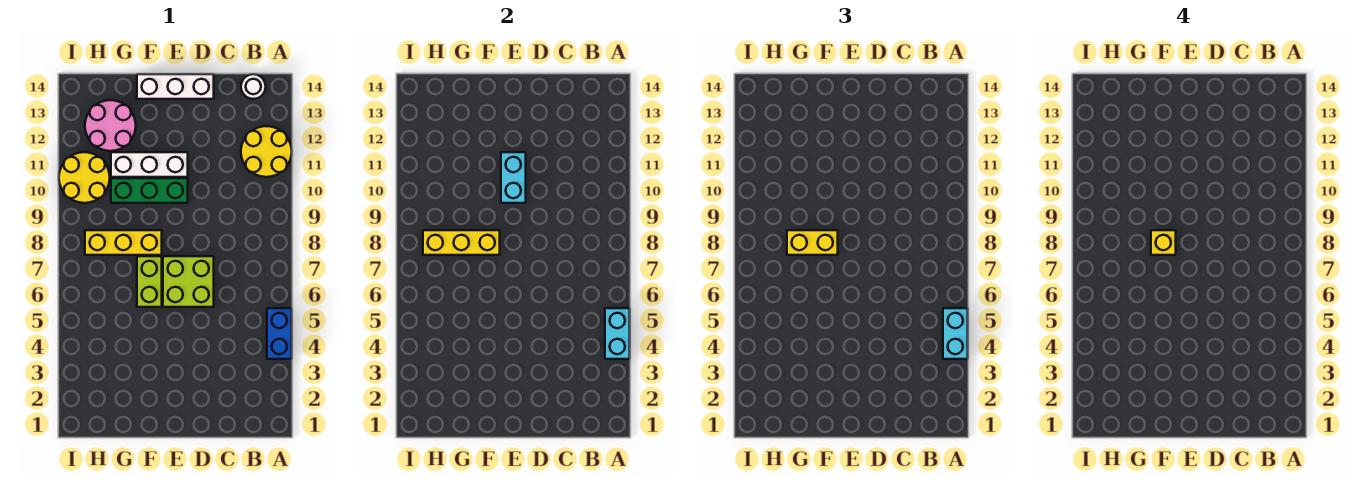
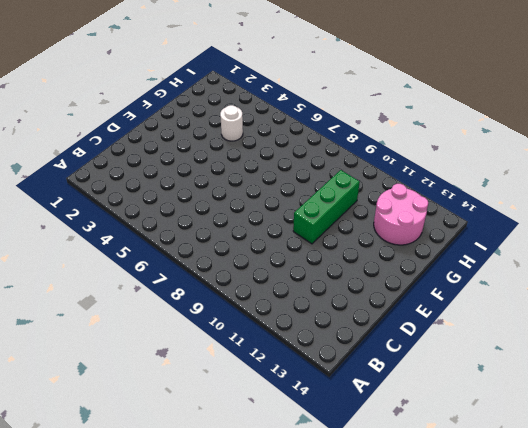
white 1x1 round brick [220,105,243,141] -> white 1x1 round brick moved to [241,74,266,99]
none -> blue 1x2 brick [267,308,292,359]
none -> yellow 2x2 round brick [241,126,292,177]
none -> lime 2x2 brick [163,256,214,307]

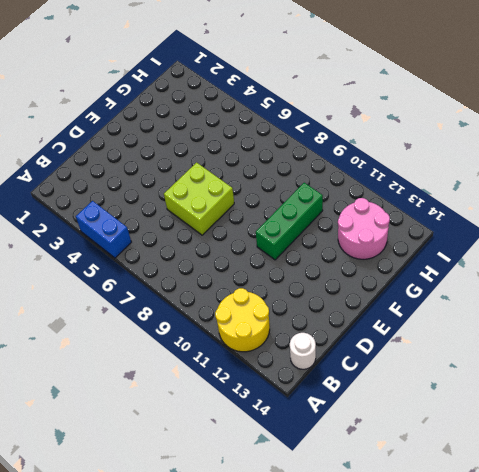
none -> white 1x3 brick [137,74,214,99]
none -> white 1x3 brick [111,152,188,177]
none -> lime 1x2 brick [137,256,162,307]

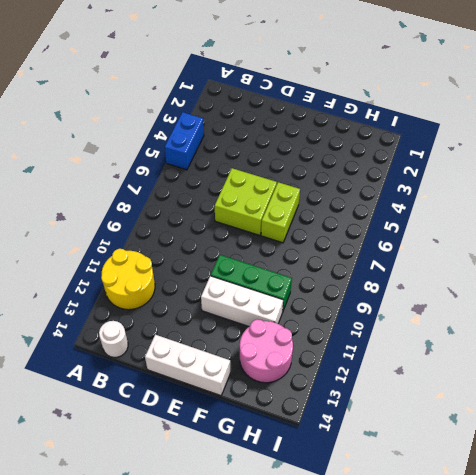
none -> yellow 1x3 brick [85,230,162,255]
none -> yellow 2x2 round brick [59,152,110,203]
none -> cyan 1x2 brick [605,308,630,359]

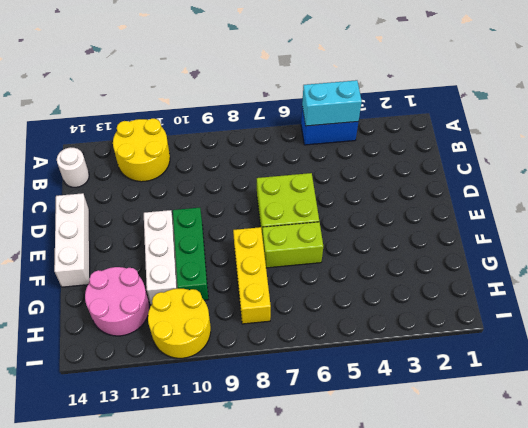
none -> cyan 1x2 brick [501,152,526,203]
none -> yellow 1x3 brick [423,230,500,255]
none -> cyan 1x2 brick [943,308,968,359]

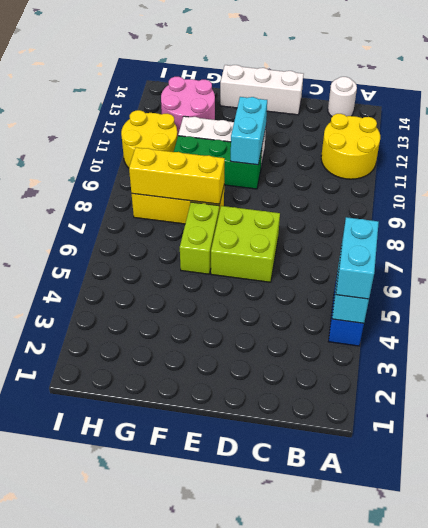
none -> yellow 1x2 brick [787,230,838,255]
none -> yellow 1x1 brick [1151,230,1176,255]

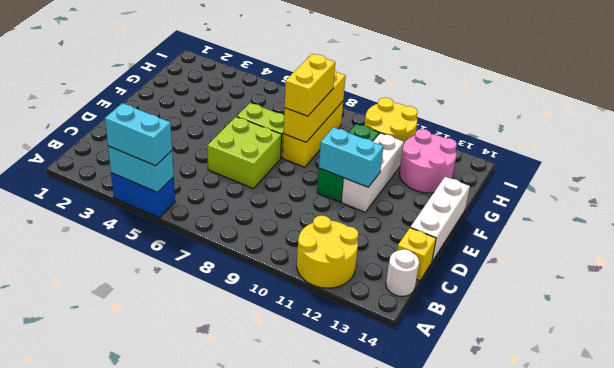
yellow 1x1 brick [397,228,436,281] -> yellow 1x1 brick moved to [1151,230,1176,255]

